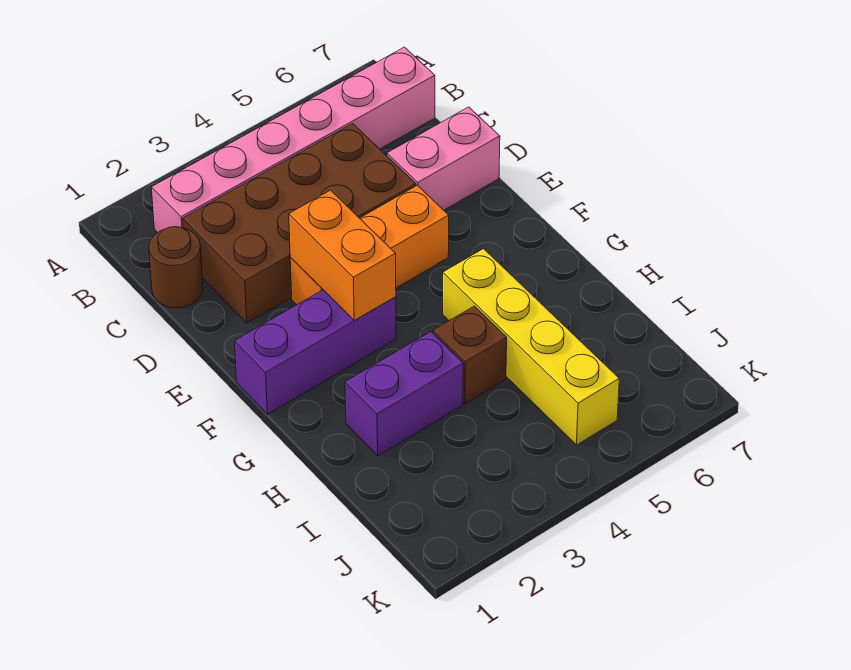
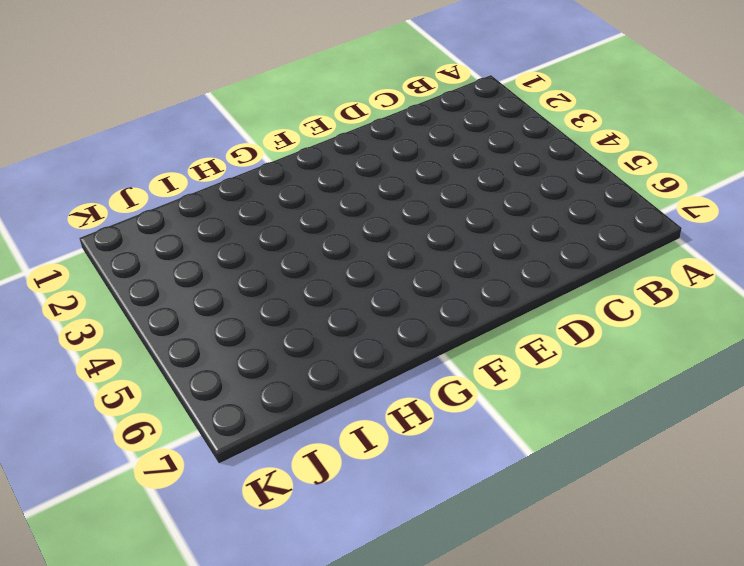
none -> pink 1x6 brick [152,47,435,233]
none -> brown 1x1 round brick [149,227,203,308]

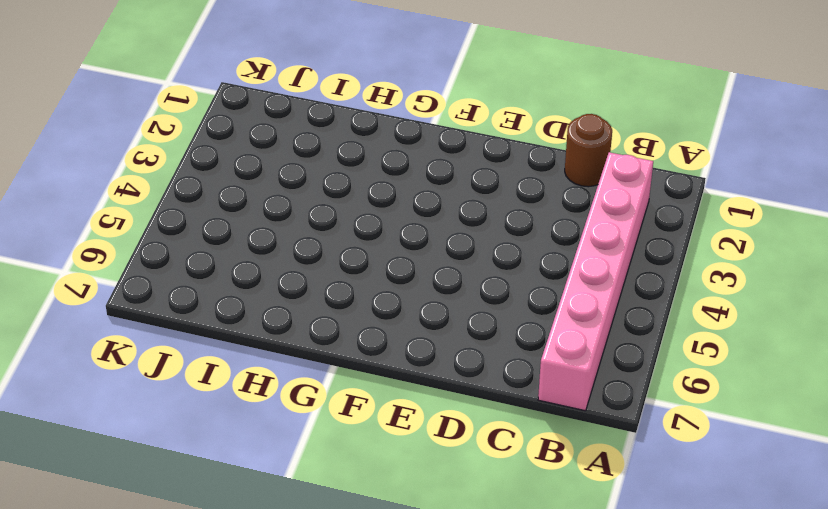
none -> brown 2x4 brick [183,124,416,323]
none -> pink 1x2 brick [387,107,500,210]

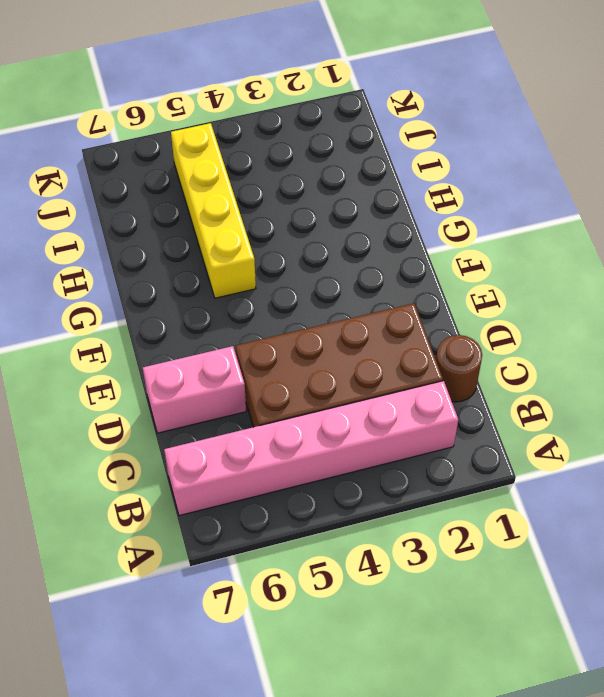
none -> orange 1x3 brick [290,185,449,305]
none -> purple 1x3 brick [235,290,396,414]

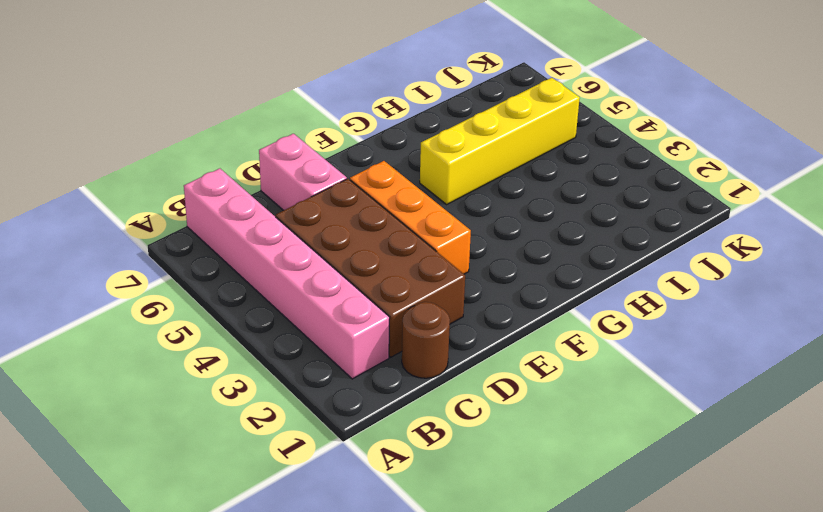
none -> purple 1x3 brick [235,290,396,414]
none -> purple 1x2 brick [345,332,463,456]

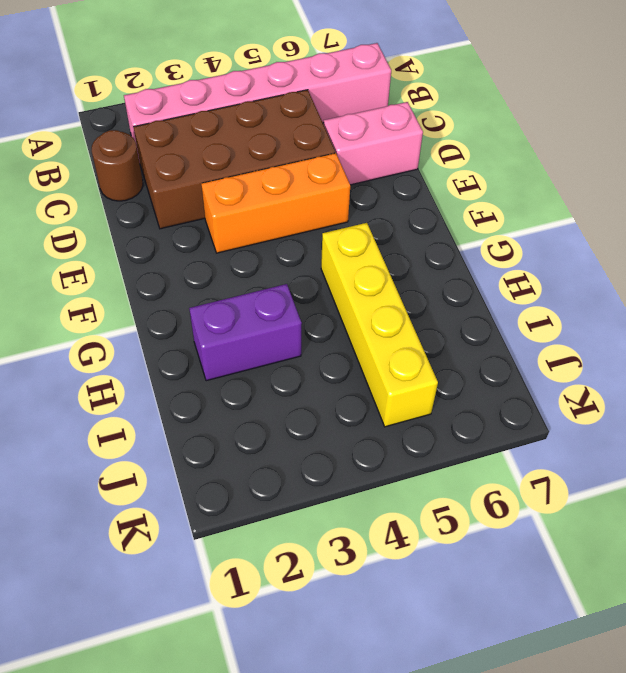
none -> purple 1x3 brick [235,290,396,414]
none -> brown 1x1 brick [433,306,507,404]

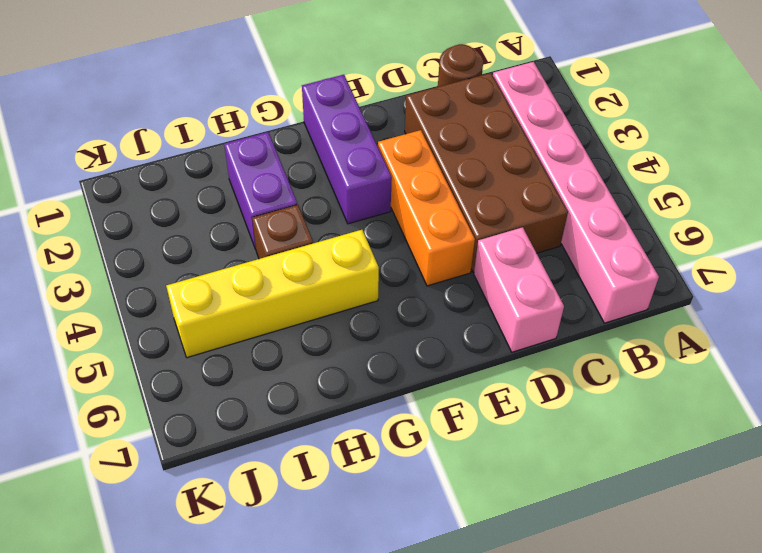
none -> orange 1x2 brick [289,190,396,321]

